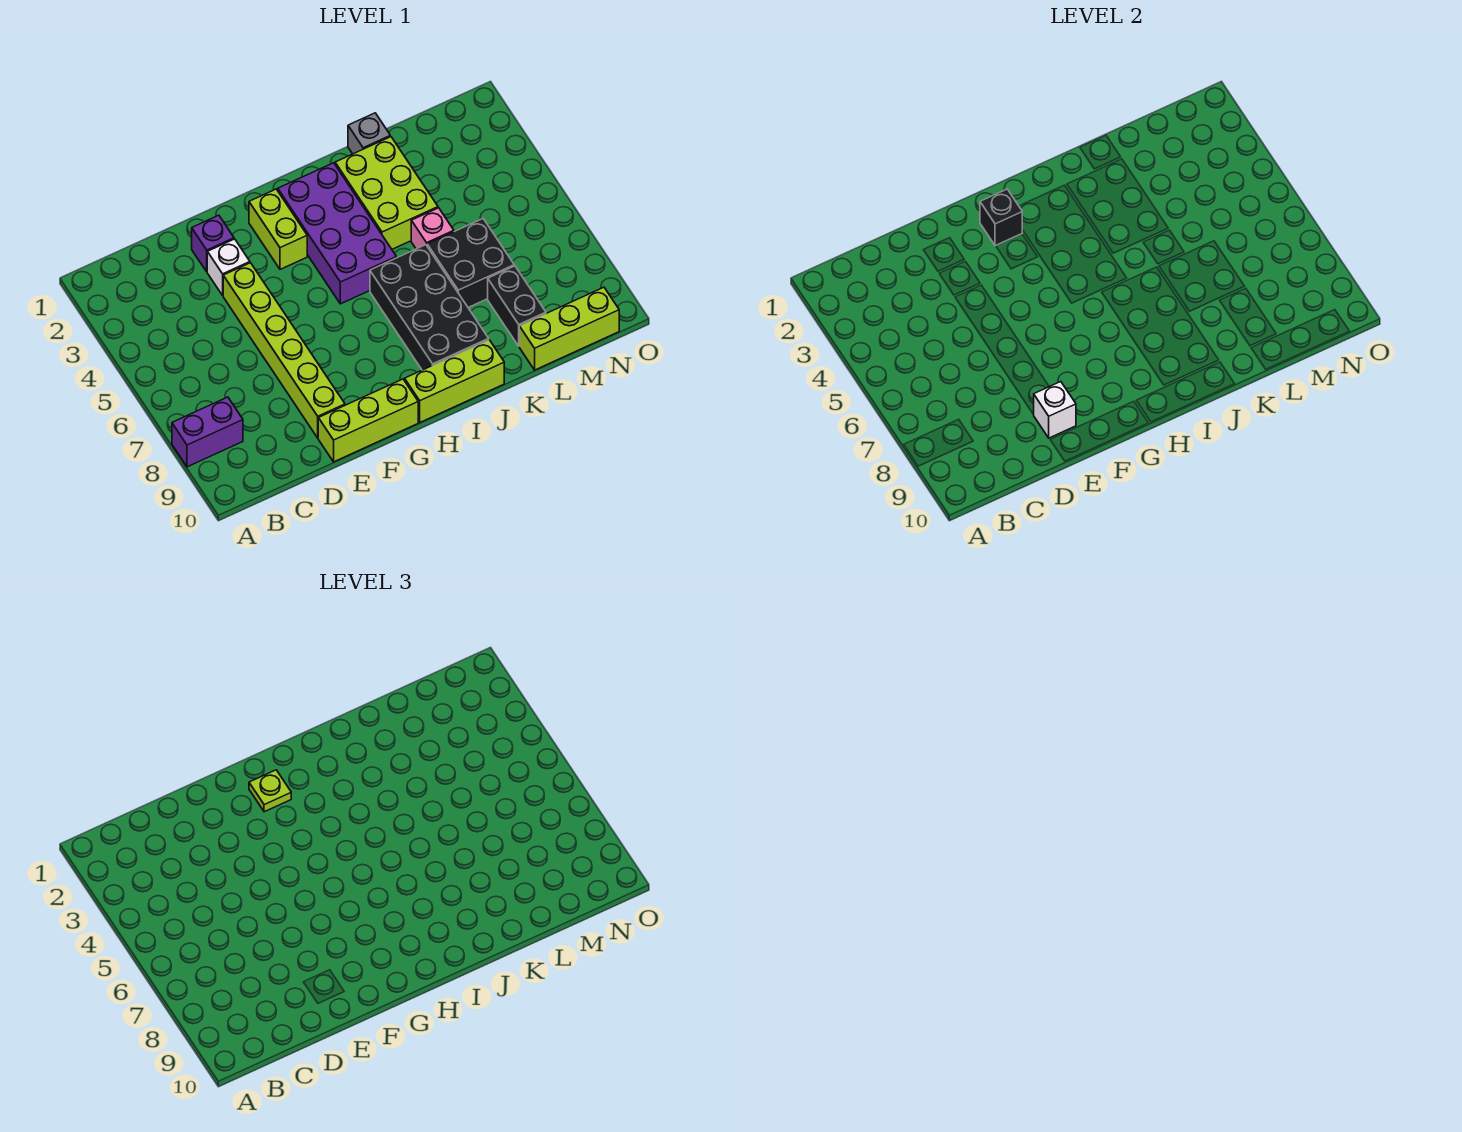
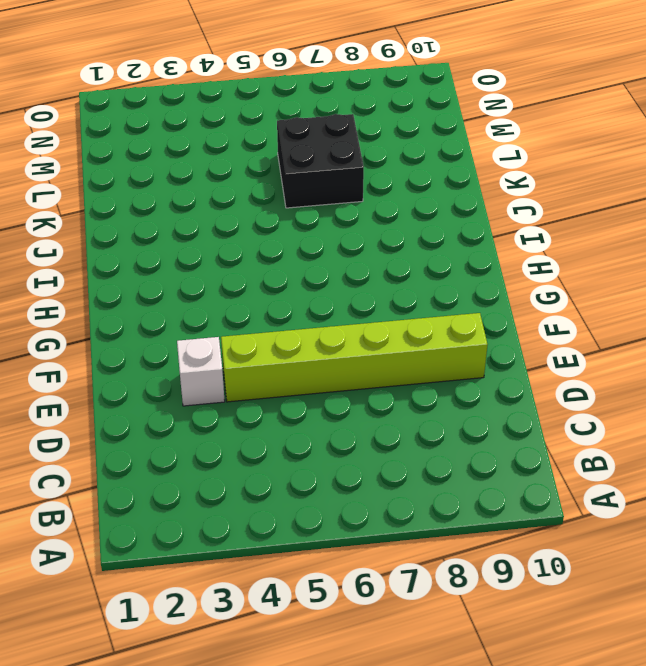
none -> purple 1x2 brick [172,397,243,467]
none -> purple 1x1 brick [192,215,234,272]
none -> lime 1x3 brick [318,379,418,462]

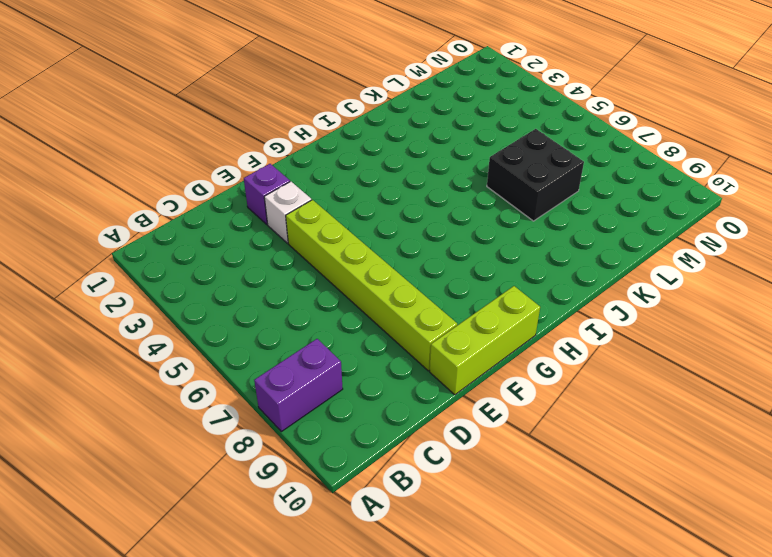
none -> lime 1x2 brick [249,189,307,269]
none -> purple 2x4 brick [278,163,396,304]
none -> lime 1x3 brick [405,340,504,422]

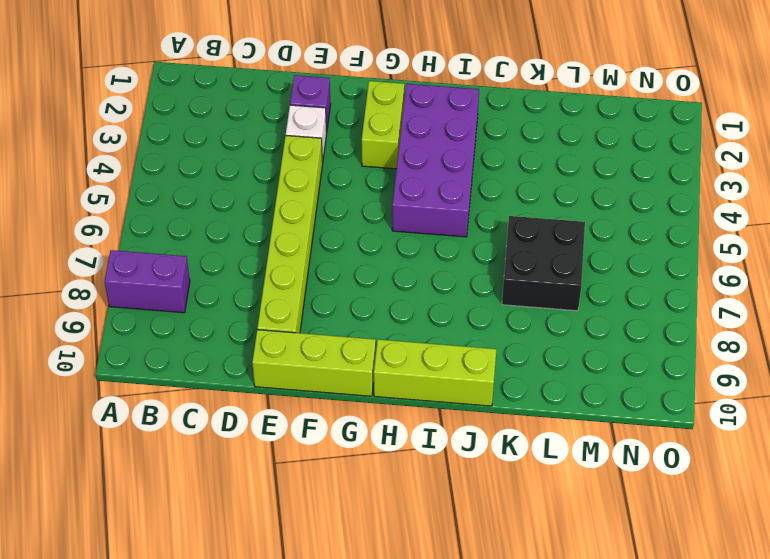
none -> black 2x4 brick [370,245,489,370]
none -> lime 2x3 brick [335,137,438,249]
none -> grey 1x1 brick [348,113,390,154]

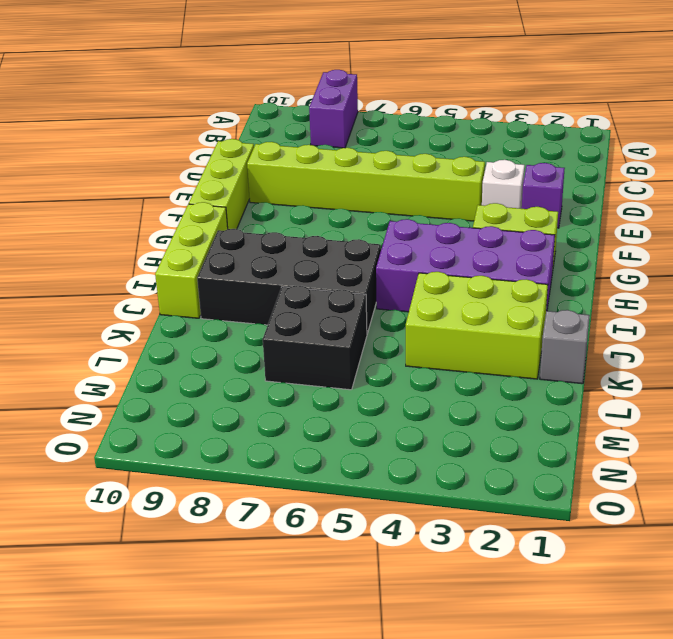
none -> pink 1x1 brick [411,208,454,249]
none -> black 1x2 brick [488,266,546,346]
none -> lime 1x3 brick [519,287,619,370]

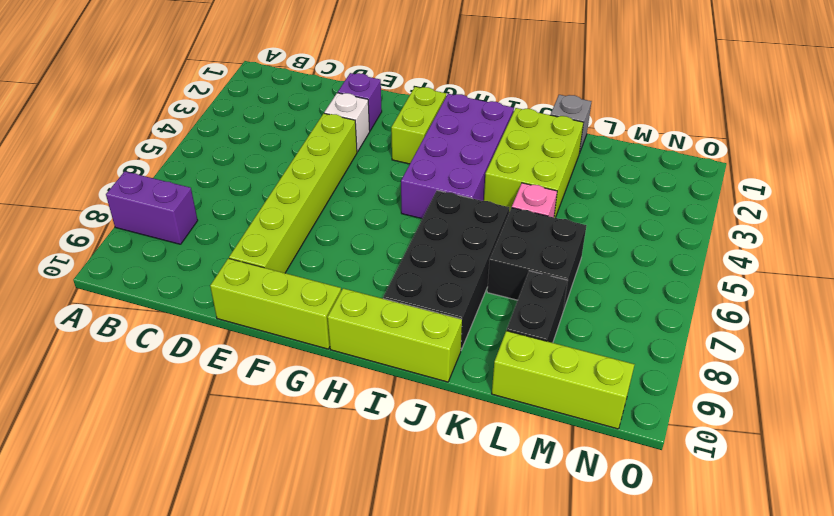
none -> white 1x1 brick [1033,382,1076,438]
none -> black 1x1 brick [980,189,1022,246]
none -> lime 1x1 plate [249,770,291,812]

